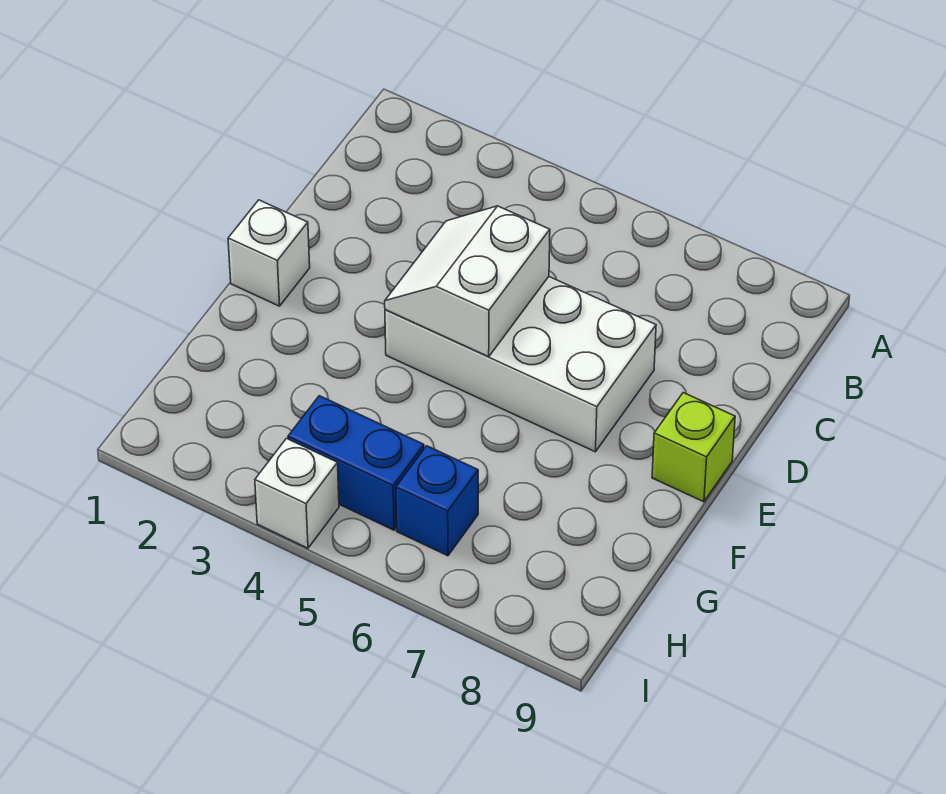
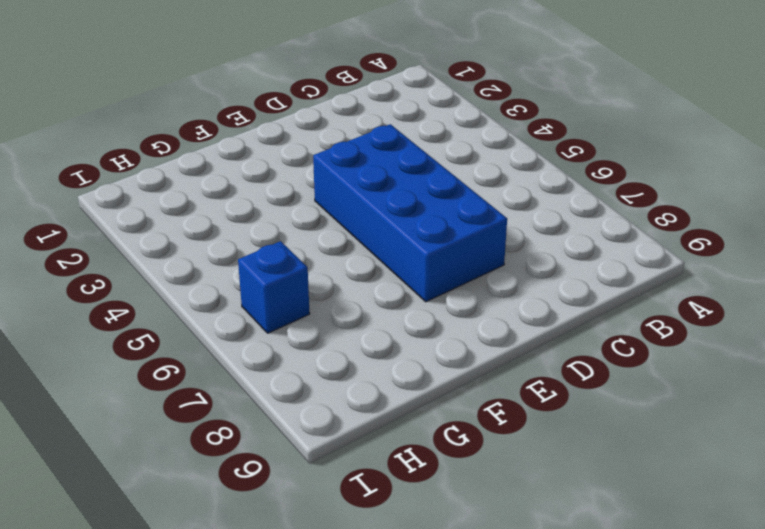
blue 2x4 brick [313,124,507,302] -> white 2x4 brick [385,277,656,452]
none -> white 1x1 brick [228,200,310,306]
none -> lime 1x1 brick [652,393,735,502]

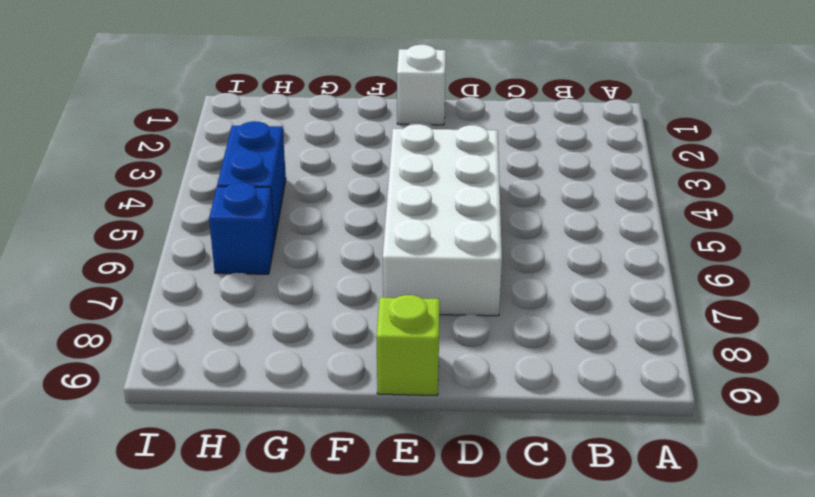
none -> white 1x1 brick [255,439,339,548]
none -> white 2x2 slope [385,206,550,357]

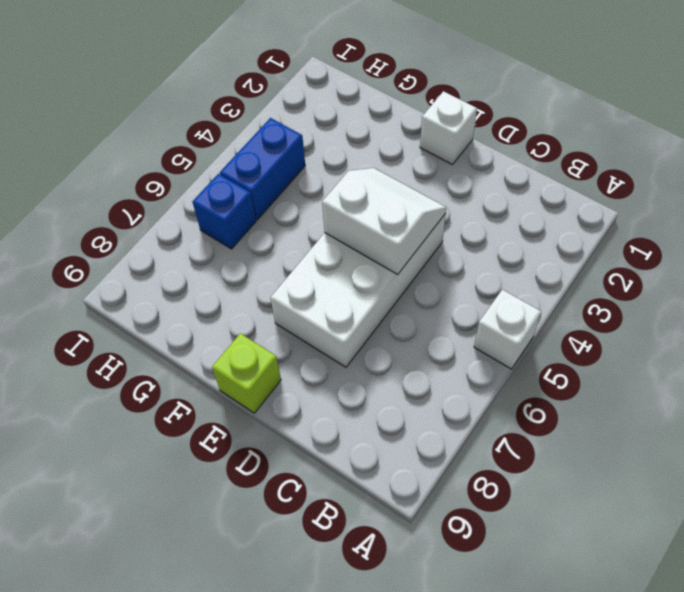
white 1x1 brick [474,290,541,369] -> white 1x1 brick moved to [255,439,339,548]

